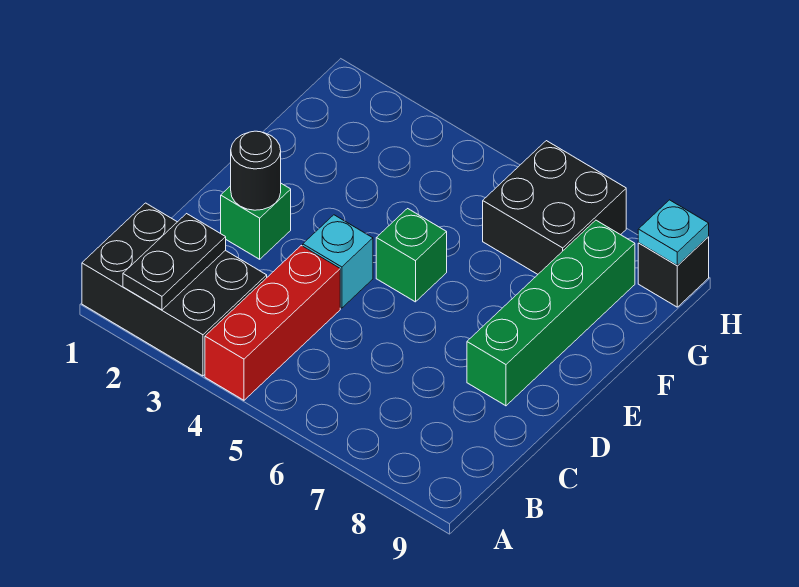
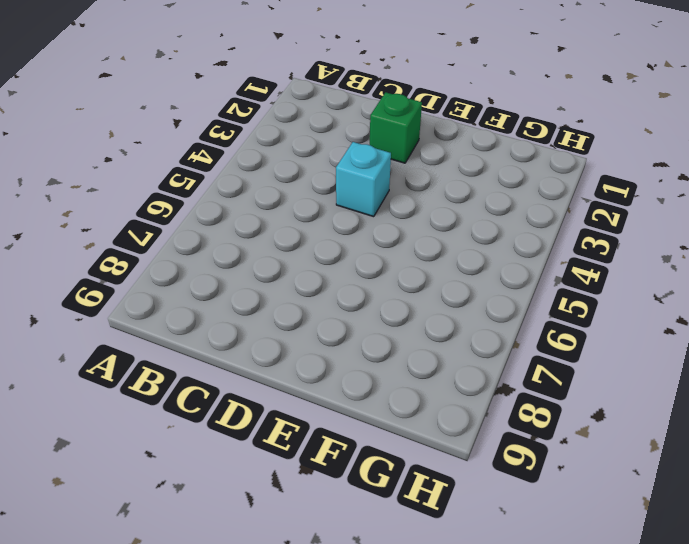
none -> black 2x3 brick [82,203,267,376]
none -> red 1x3 brick [205,246,340,400]

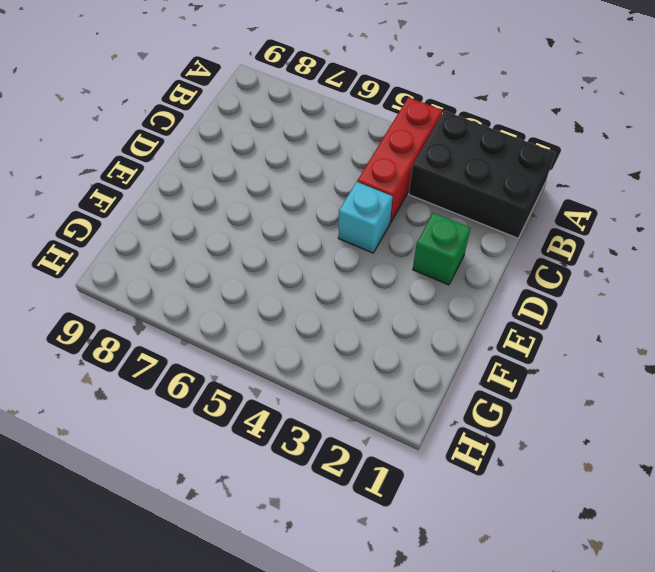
none -> green 1x4 brick [467,220,635,406]
none -> green 1x1 brick [376,209,447,302]

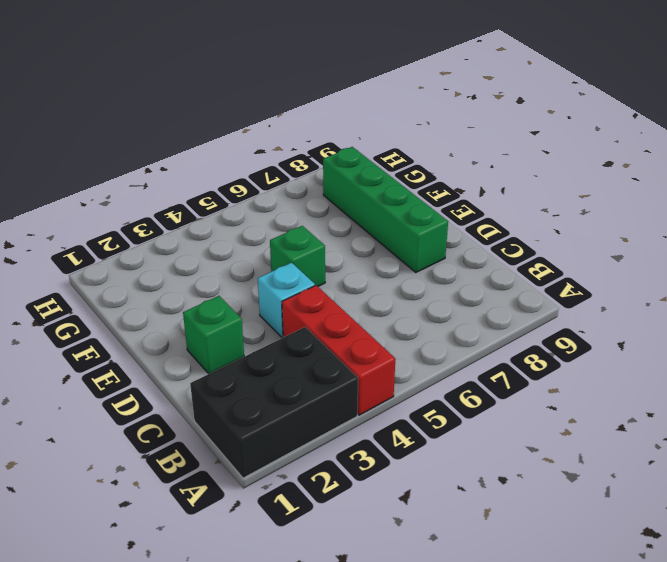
none -> black 2x2 brick [483,141,626,274]
none -> black 1x1 brick [638,237,709,307]

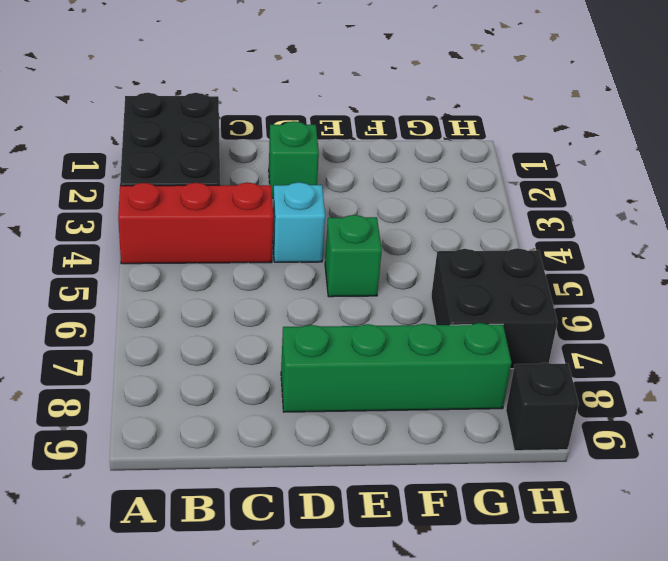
none -> black 1x2 plate [123,214,226,310]
none -> black 1x1 round brick [231,131,281,210]

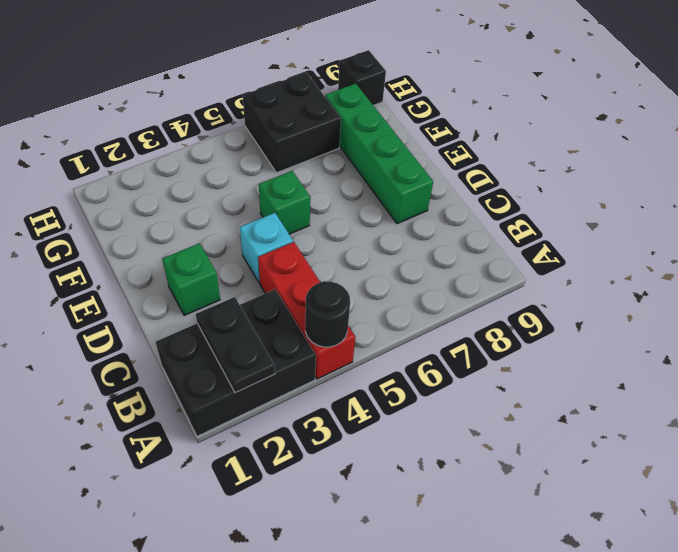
black 1x1 round brick [305,282,350,347] -> black 1x1 round brick moved to [231,131,281,210]
none -> cyan 1x1 plate [638,200,709,265]

